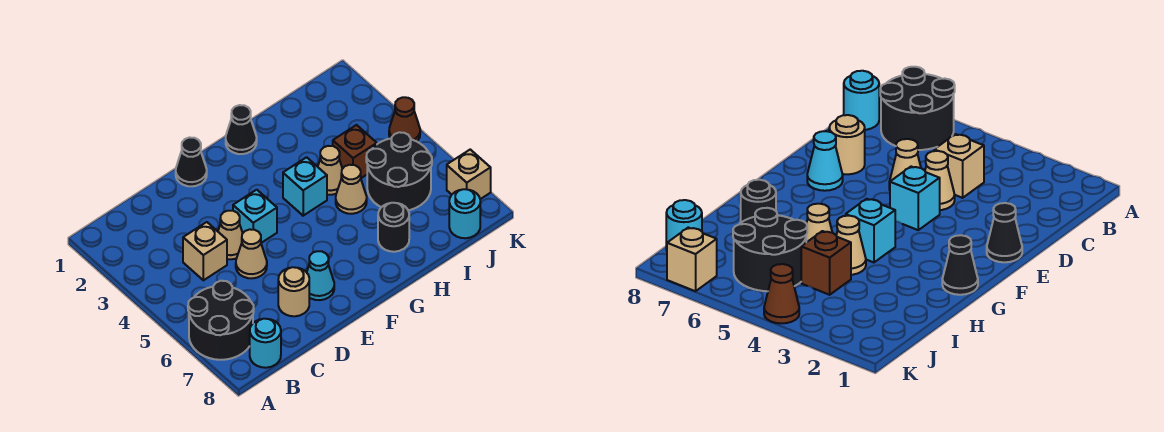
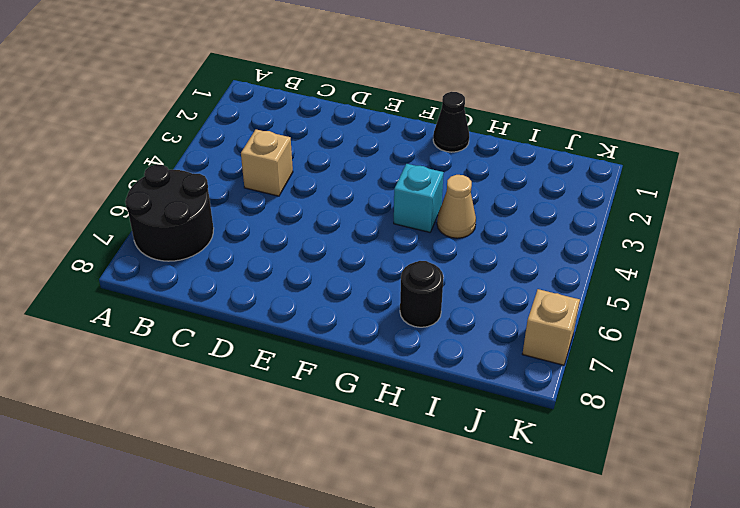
none -> cyan 1x1 round brick [250,319,281,368]
none -> tan 1x1 cone [218,211,243,259]
none -> tan 1x1 cone [236,229,267,278]

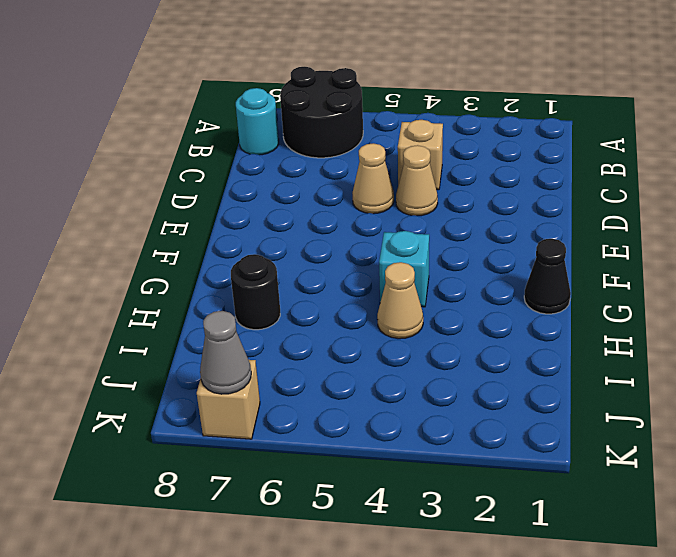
grey 1x1 cone [200,311,251,394] -> none
none -> tan 1x1 round brick [278,267,309,316]
none -> black 1x1 cone [176,137,207,186]
none -> cyan 1x1 brick [233,190,277,243]

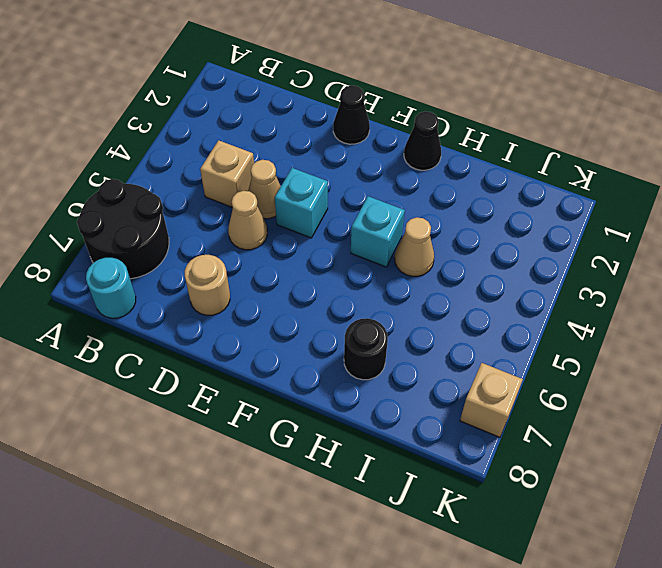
none -> cyan 1x1 cone [307,251,334,300]
none -> tan 1x1 cone [336,165,367,214]
none -> brown 1x1 brick [333,125,377,178]

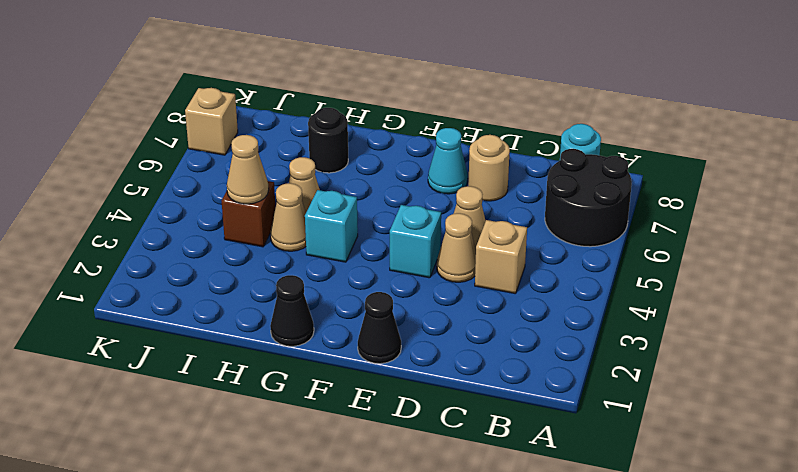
tan 1x1 cone [227,135,269,204] -> none
none -> black 2x2 round brick [366,132,432,210]
none -> cyan 1x1 round brick [449,189,480,238]
none -> brown 1x1 cone [389,97,420,141]

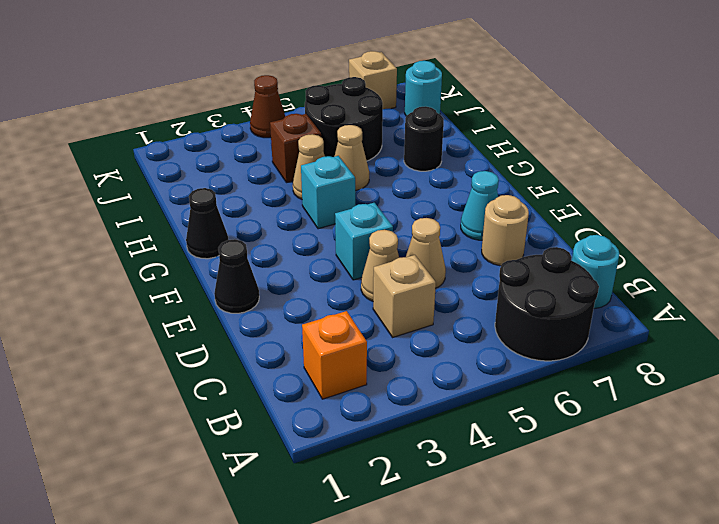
orange 1x1 brick [302,311,367,399] -> none

